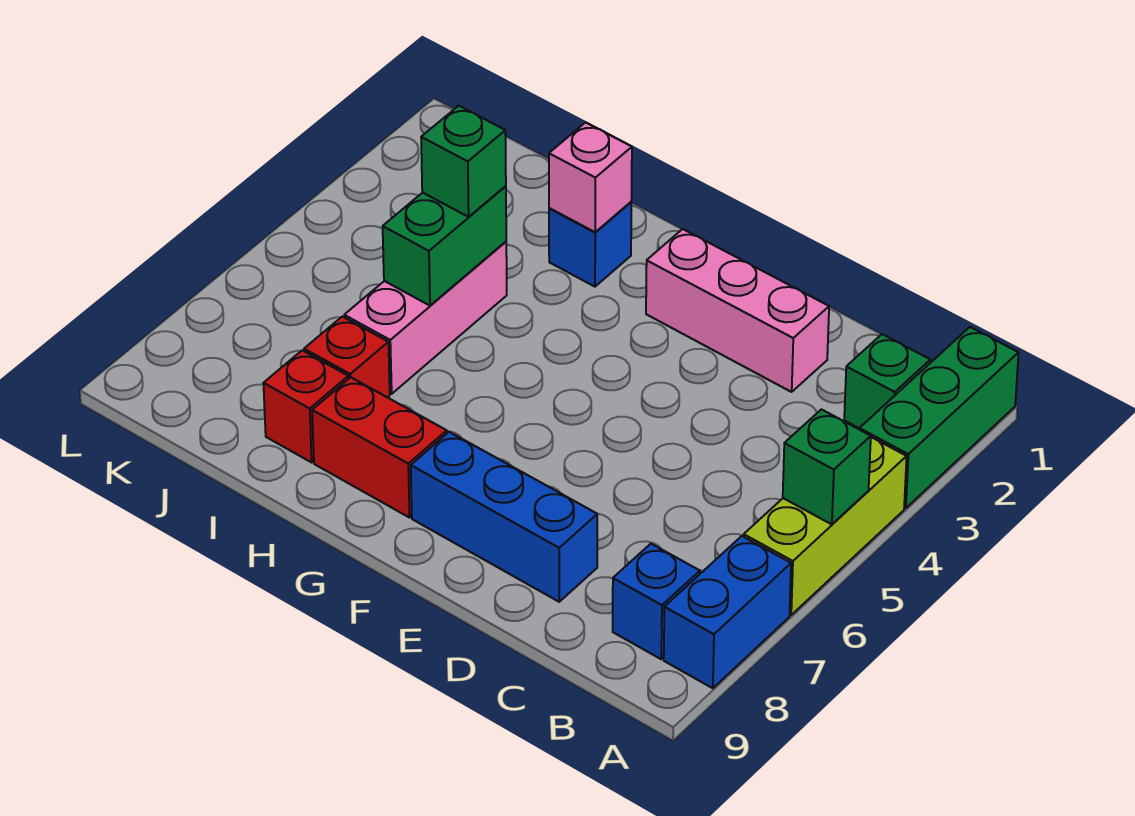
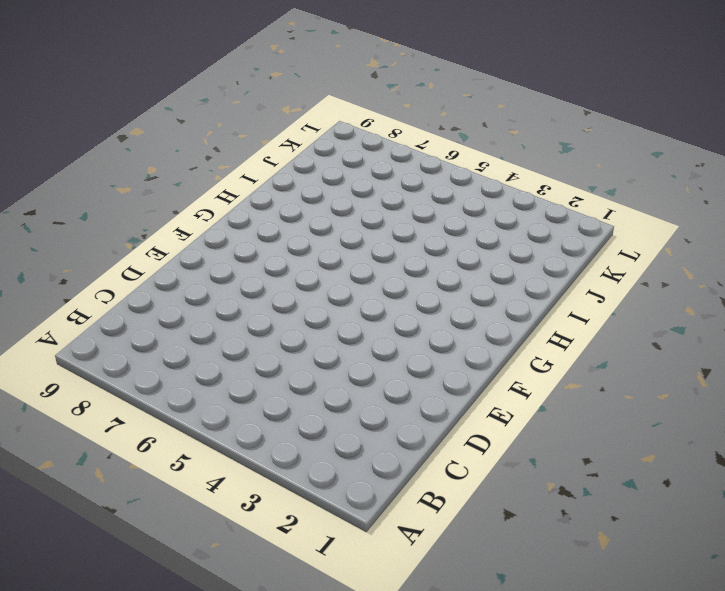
none -> green 1x3 brick [859,327,1019,508]
none -> lime 1x3 brick [744,437,907,615]
none -> blue 1x2 brick [664,536,791,688]

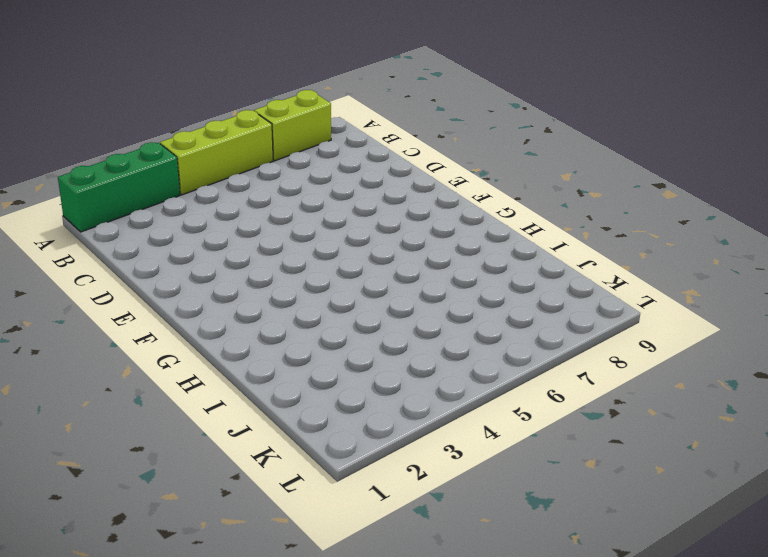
lime 1x2 brick [254,90,331,161] -> blue 1x2 brick [664,536,791,688]
none -> green 1x1 brick [844,334,930,428]
none -> blue 1x1 brick [613,544,700,659]
none -> pink 1x3 brick [646,229,829,392]

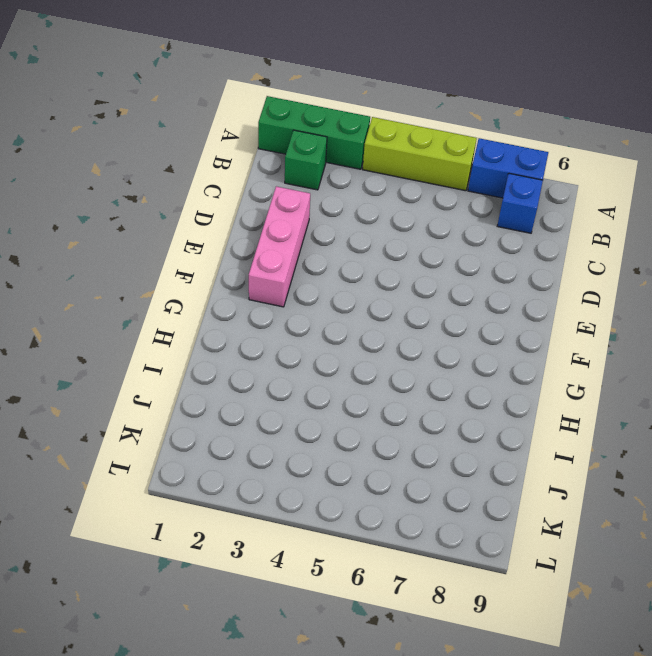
none -> blue 1x3 brick [411,432,597,602]
none -> red 1x2 brick [312,377,447,518]
none -> blue 1x1 brick [549,202,631,287]

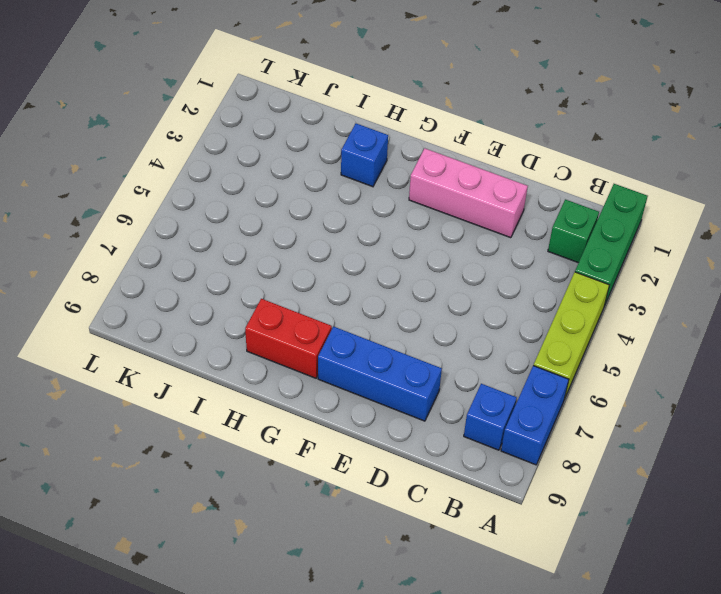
none -> pink 1x3 brick [344,242,507,394]
none -> red 1x1 brick [304,317,390,398]
none -> red 1x1 brick [263,350,348,462]

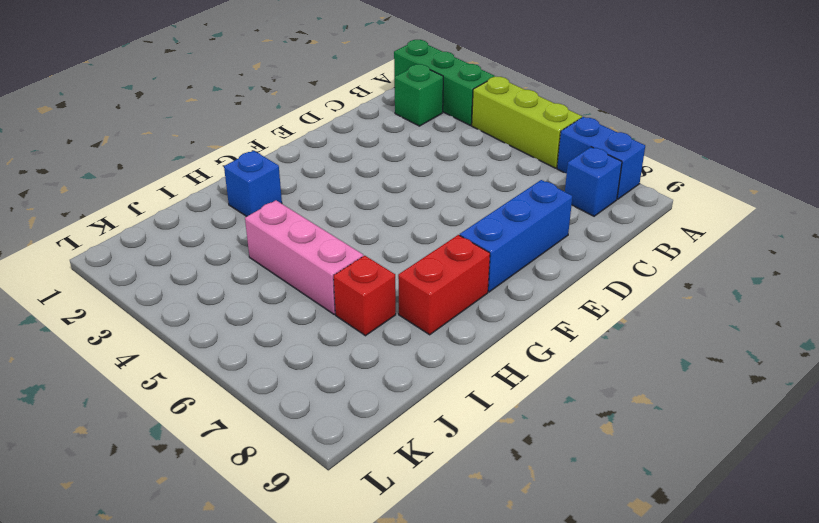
none -> pink 1x3 brick [646,229,829,392]
none -> red 1x1 brick [263,350,348,462]
none -> green 1x1 brick [783,409,871,524]

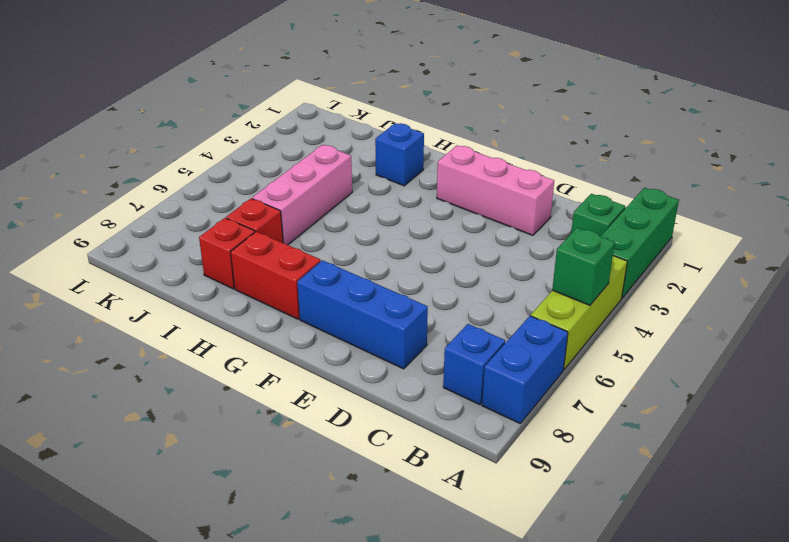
none -> pink 1x1 brick [549,123,632,232]
none -> green 1x2 brick [383,186,506,306]
none -> green 1x1 brick [421,106,506,217]

